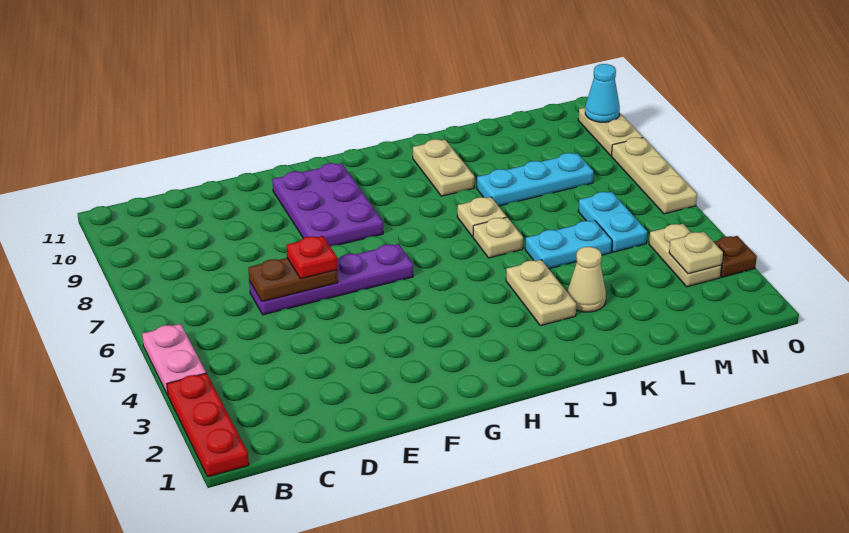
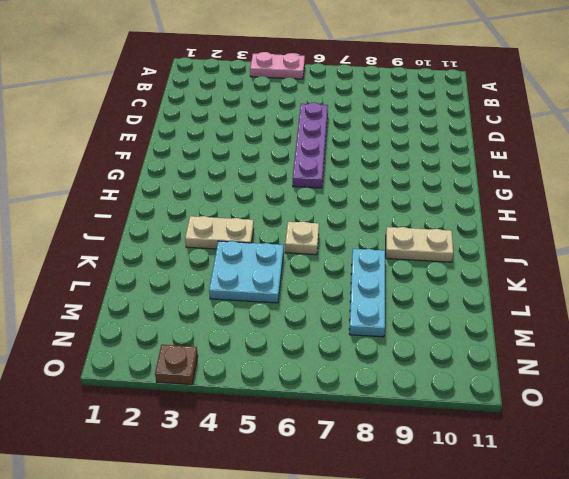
cyan 2x2 plate [209,241,284,303] -> cyan 1x2 plate [525,220,612,269]
none -> red 1x3 plate [167,373,249,477]
none -> purple 2x3 plate [272,163,383,246]
none -> tan 1x1 plate [457,197,507,237]

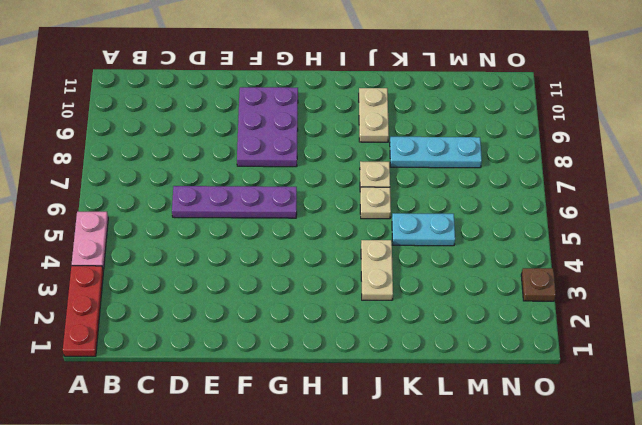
none -> tan 1x1 cone [567,247,606,312]
none -> cyan 1x2 plate [578,192,647,252]
none -> tan 1x2 plate [649,224,722,287]

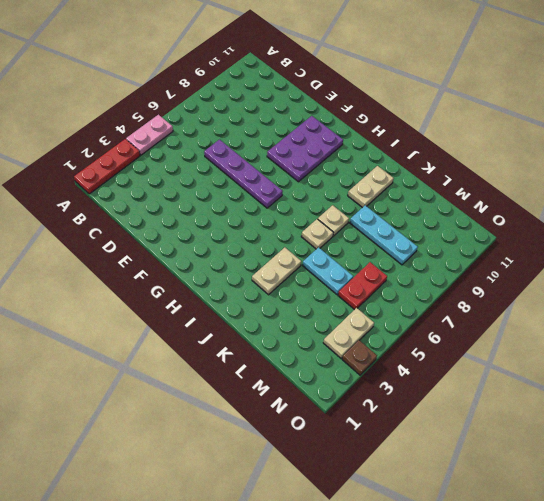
red 1x2 plate [338,262,387,310] -> cyan 1x2 plate [578,192,647,252]
none -> tan 1x1 cone [567,247,606,312]
none -> tan 1x3 plate [611,137,697,214]
none -> tan 1x2 plate [578,107,643,156]

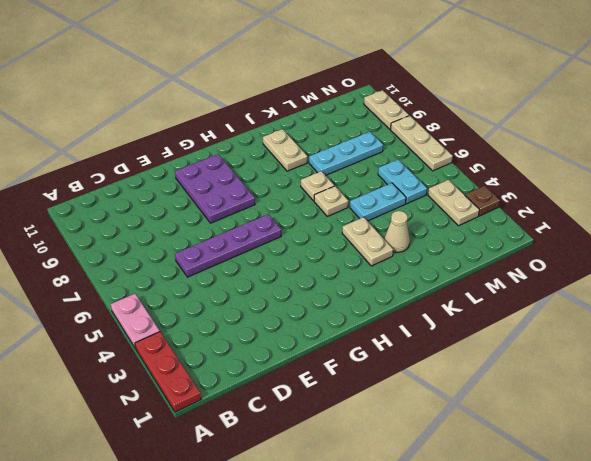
none -> brown 1x2 plate [248,258,338,302]
none -> tan 1x1 plate [669,232,723,274]
none -> cyan 1x1 cone [585,64,620,122]

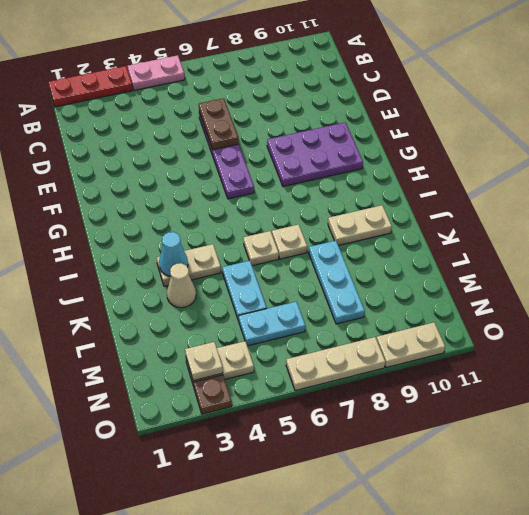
cyan 1x1 cone [159,232,188,276] -> cyan 1x1 cone moved to [585,64,620,122]
none -> red 1x1 plate [286,236,337,279]

